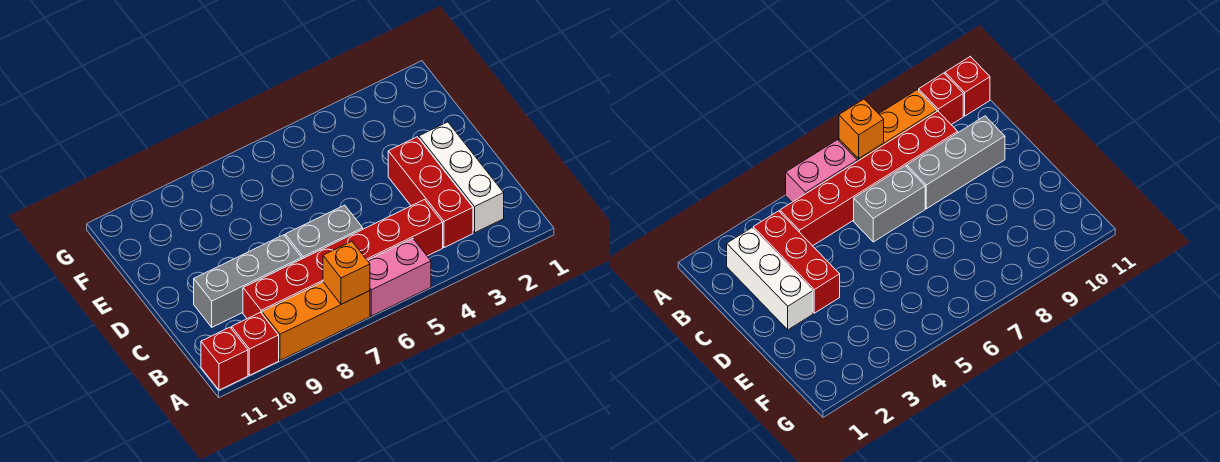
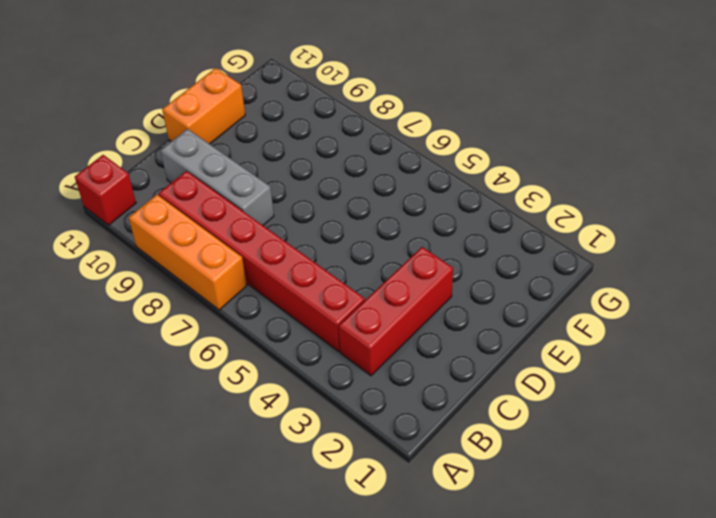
orange 1x2 brick [162,68,245,144] -> none
none -> pink 1x2 brick [367,238,431,316]
none -> red 1x1 brick [232,312,279,375]

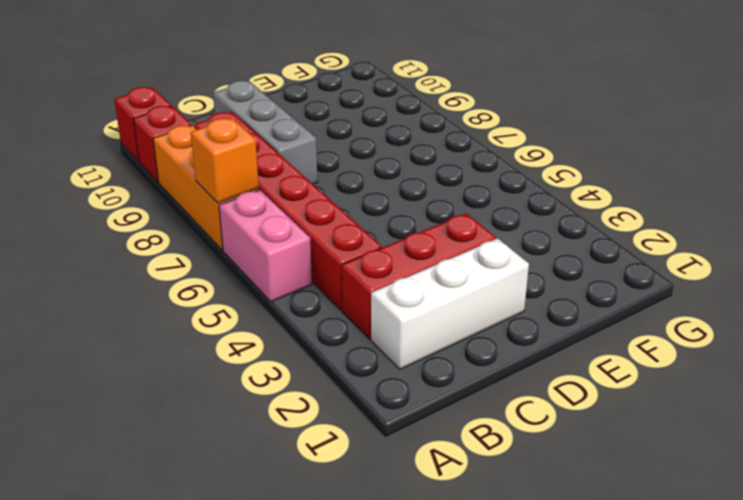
none -> grey 1x2 brick [285,205,363,259]

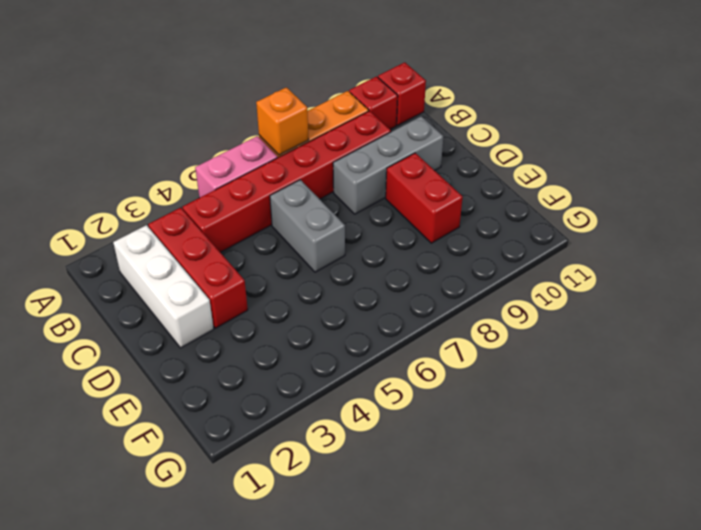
grey 1x2 brick [270,180,345,272] -> grey 1x2 brick turned to [285,205,363,259]
red 1x2 brick [386,153,463,243] -> none

